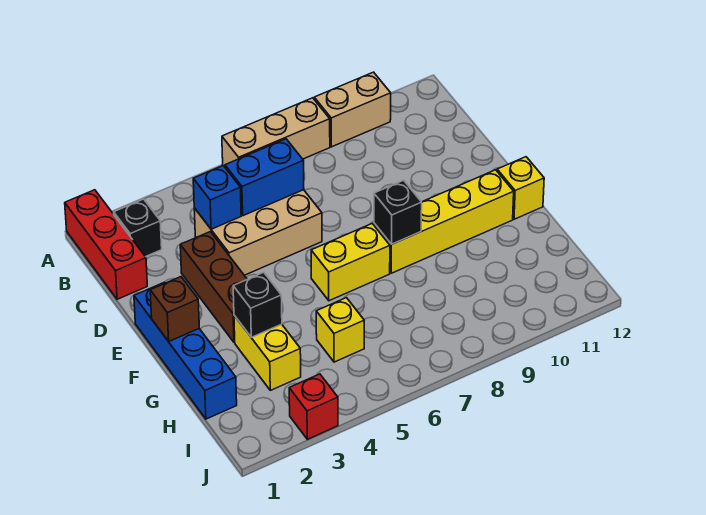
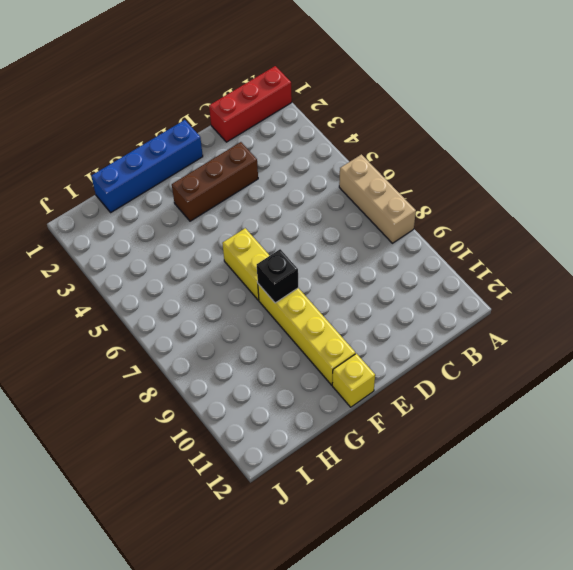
none -> tan 1x2 brick [314,72,391,147]
none -> black 1x1 brick [114,199,162,257]
none -> tan 2x3 brick [194,190,322,275]

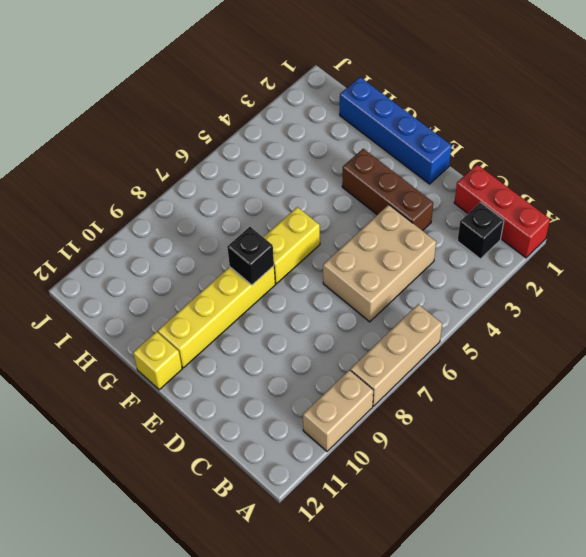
none -> yellow 1x2 brick [234,315,301,390]
none -> yellow 1x1 brick [316,298,364,362]
none -> red 1x1 brick [289,374,338,439]

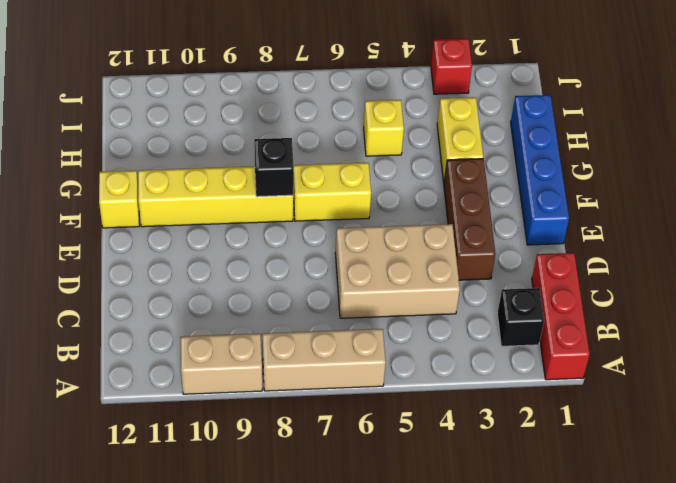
none -> blue 1x1 brick [193,166,241,229]
none -> blue 1x2 brick [225,139,304,216]
none -> brown 1x1 brick [150,277,199,341]

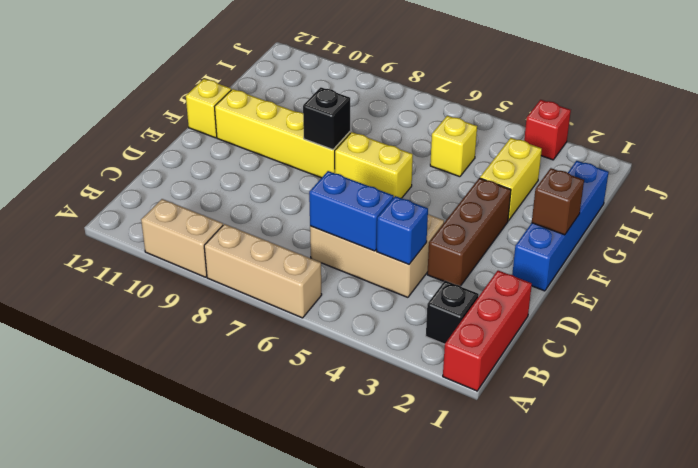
none -> black 1x1 brick [233,272,282,337]

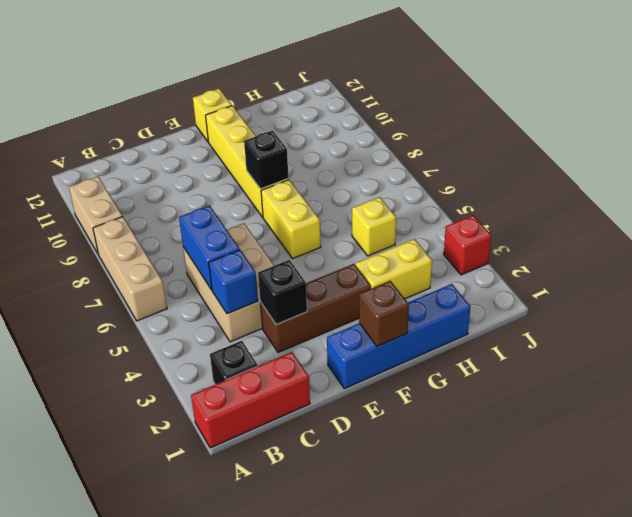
black 1x1 brick [258,260,307,325] -> black 1x1 brick moved to [233,272,282,337]

